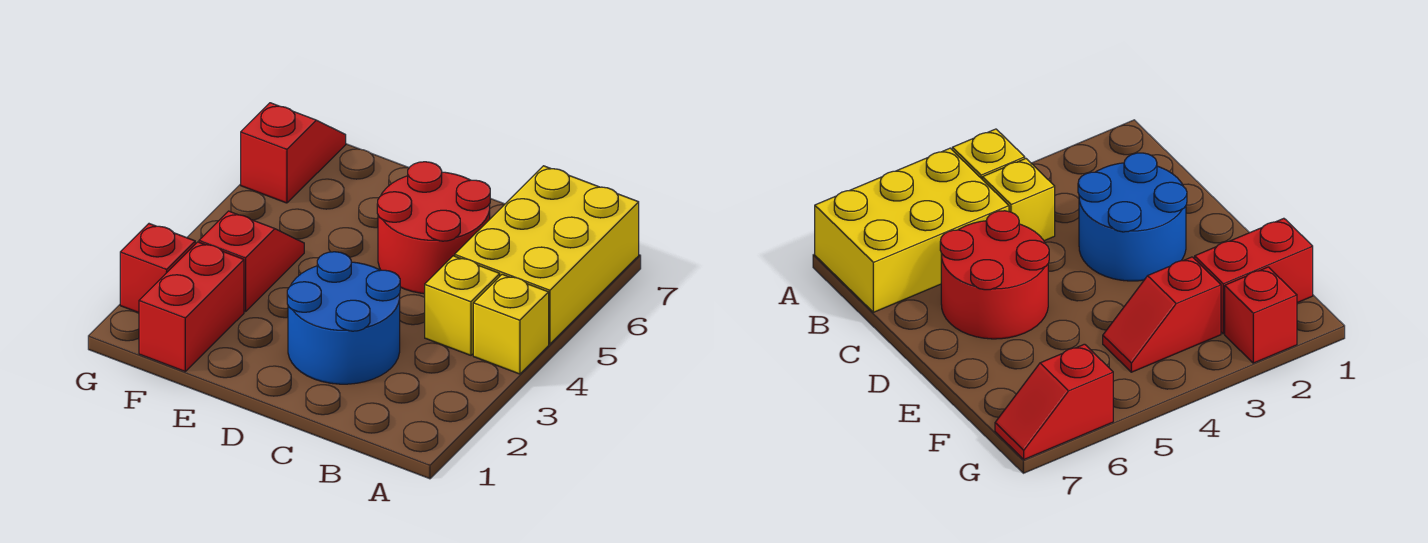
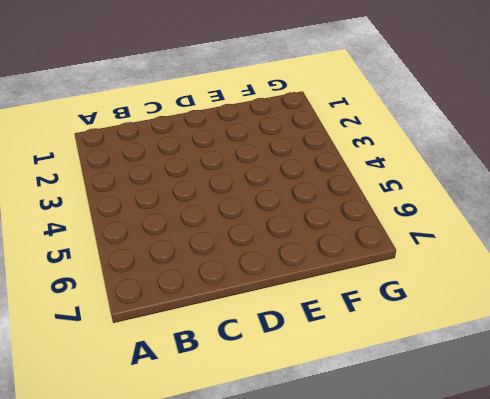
none -> yellow 1x1 brick [473,274,549,374]
none -> yellow 2x3 brick [455,166,639,344]

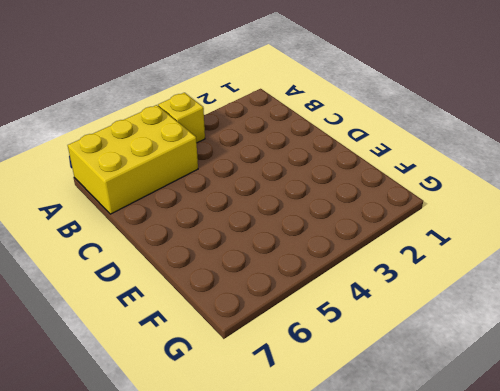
none -> yellow 1x1 brick [425,256,500,355]
none -> blue 2x2 round brick [287,252,400,384]

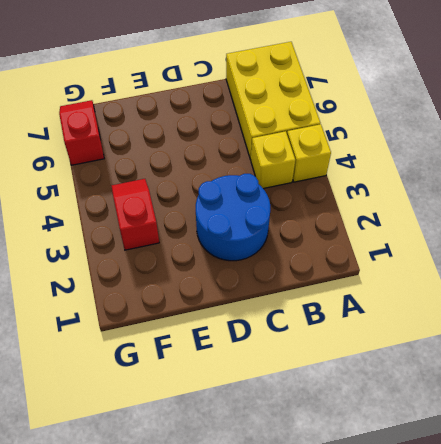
none -> red 2x2 round brick [377,162,490,294]
none -> red 1x2 brick [139,242,244,371]

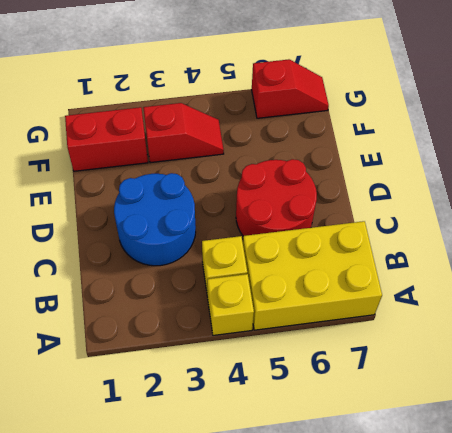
none -> red 1x1 brick [120,224,195,313]

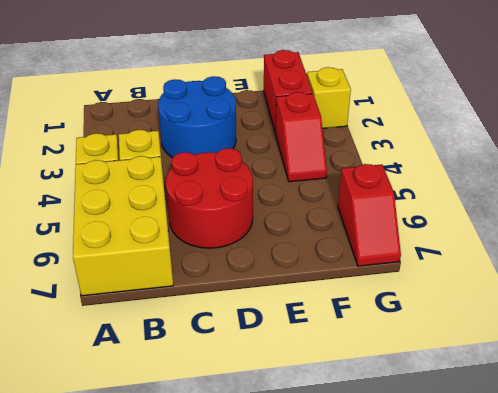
yellow 1x1 brick [307,67,351,128] -> red 1x1 brick [120,224,195,313]

